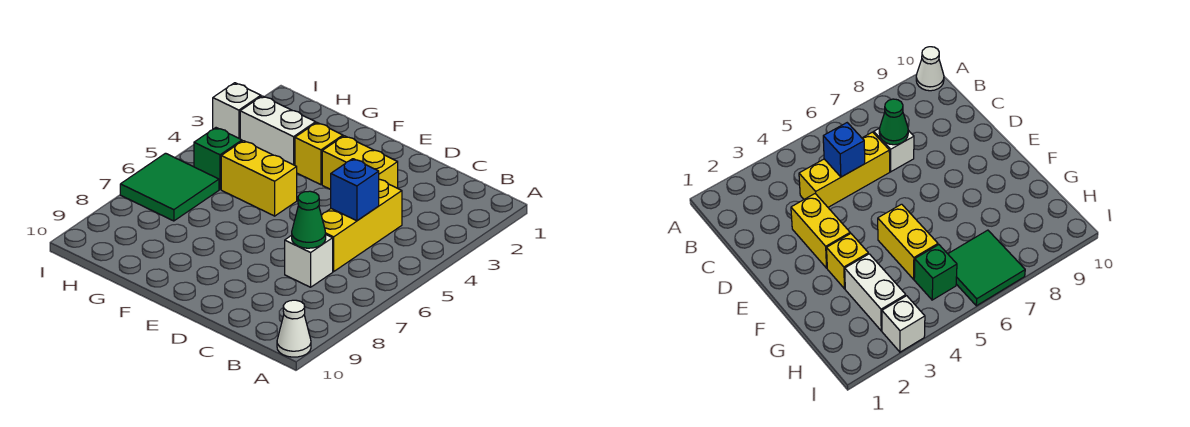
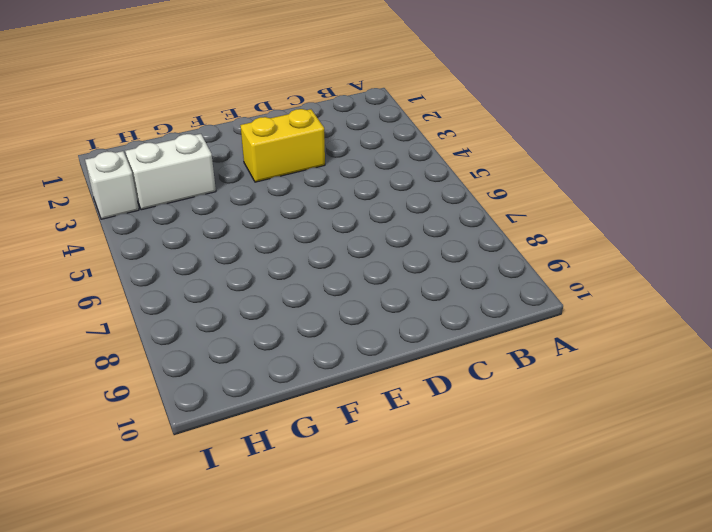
none -> white 1x1 cone [277,300,311,357]
none -> yellow 1x3 brick [321,179,402,271]
none -> white 1x1 brick [285,235,333,287]

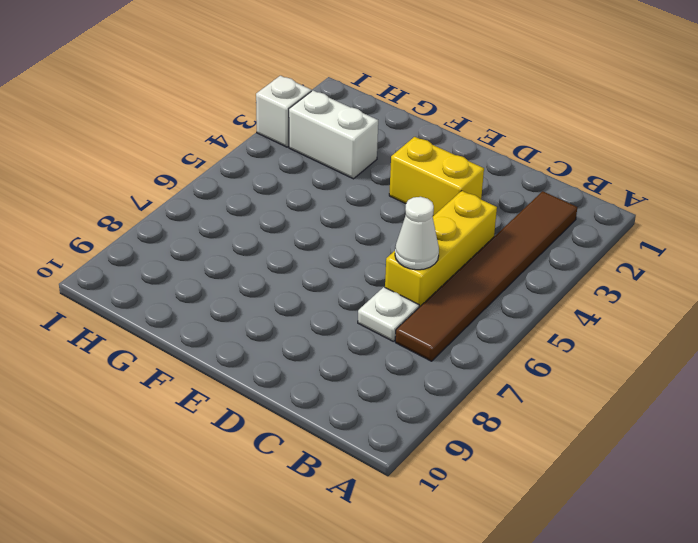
brown 1x6 tile [395,191,577,361] -> none
white 1x1 cone [395,197,439,270] -> white 1x1 cone moved to [277,300,311,357]
white 1x1 plate [358,287,419,341] -> white 1x1 brick [285,235,333,287]
none -> yellow 1x1 brick [295,123,343,185]
none -> yellow 1x2 brick [221,141,297,216]
none -> green 1x1 brick [194,128,242,189]

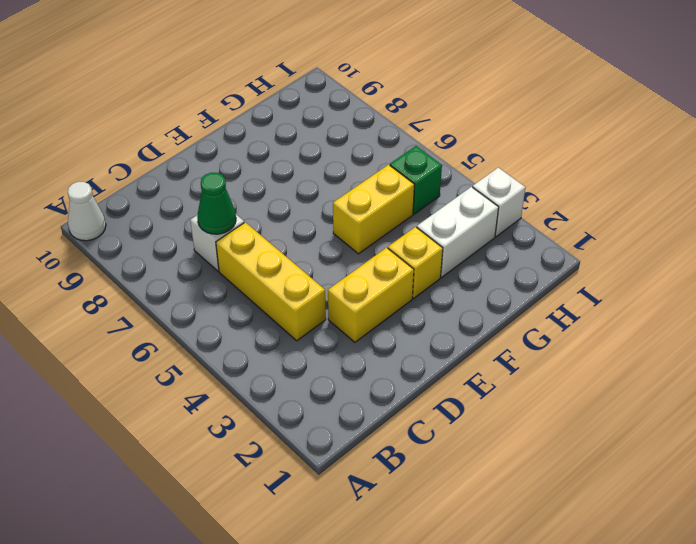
none -> green 2x2 tile [120,153,219,221]
none -> blue 1x1 brick [330,159,379,221]

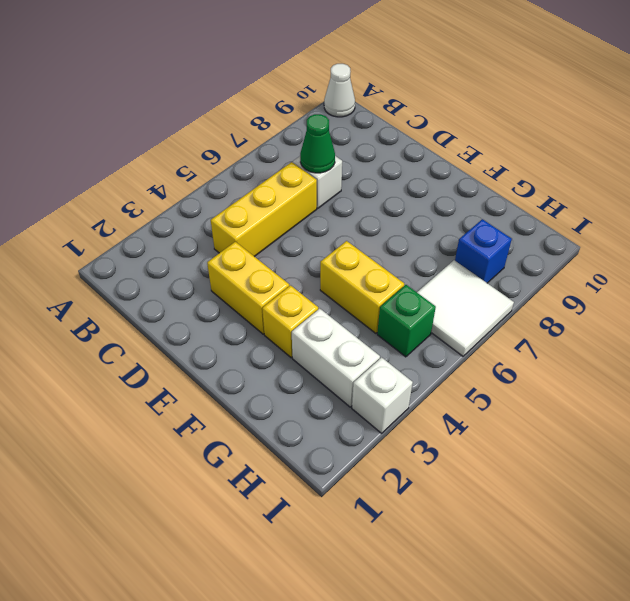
white 2x2 tile [417,260,514,356] -> green 2x2 tile [120,153,219,221]
blue 1x1 brick [455,219,512,283] -> blue 1x1 brick moved to [330,159,379,221]

